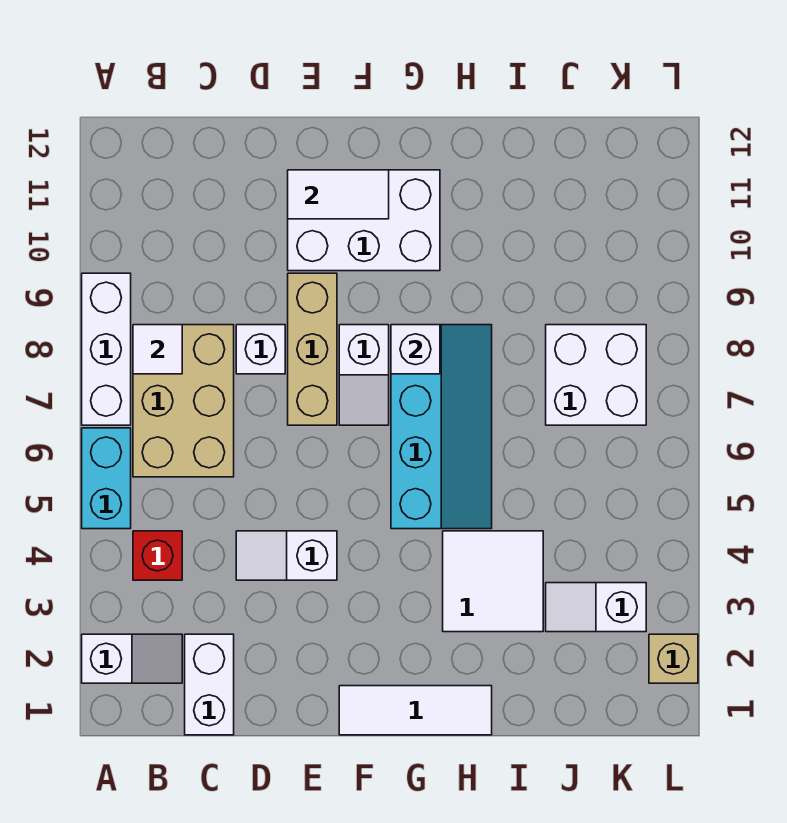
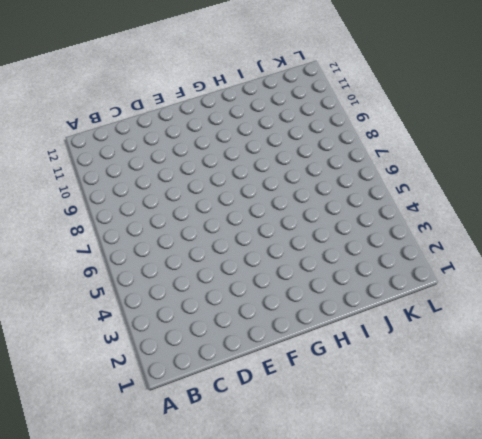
none -> white 1x2 slope [82,634,182,683]
none -> cyan 1x2 brick [82,428,131,529]
none -> white 1x3 brick [82,273,131,425]

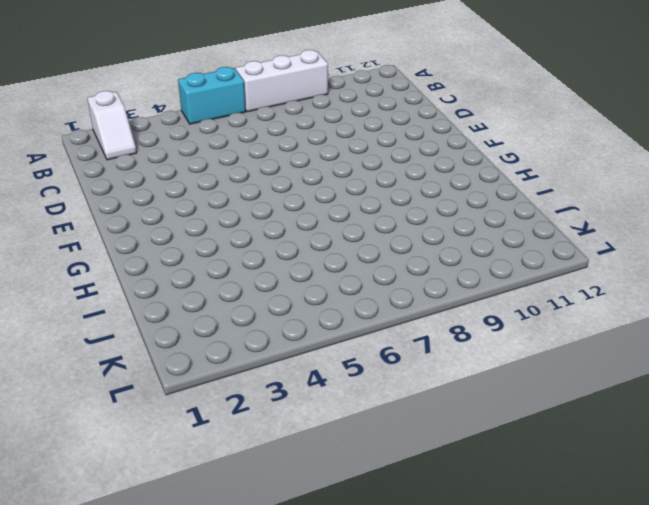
none -> red 1x1 brick [133,531,182,580]
none -> tan 2x3 brick [133,325,234,477]
none -> white 1x2 brick [185,634,234,735]

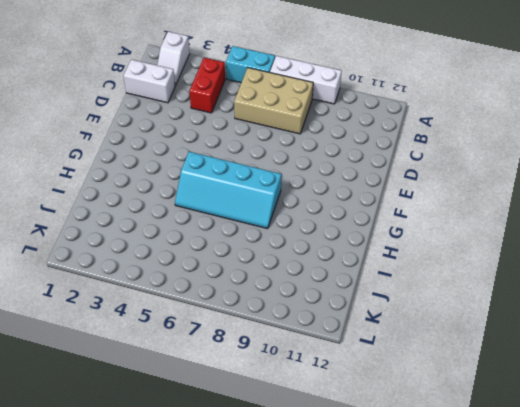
red 1x2 brick [189,58,225,113] -> red 1x1 brick [133,531,182,580]
none -> white 1x2 slope [236,531,337,580]
none -> white 1x1 brick [236,325,285,374]
none -> tan 1x3 brick [288,273,337,425]

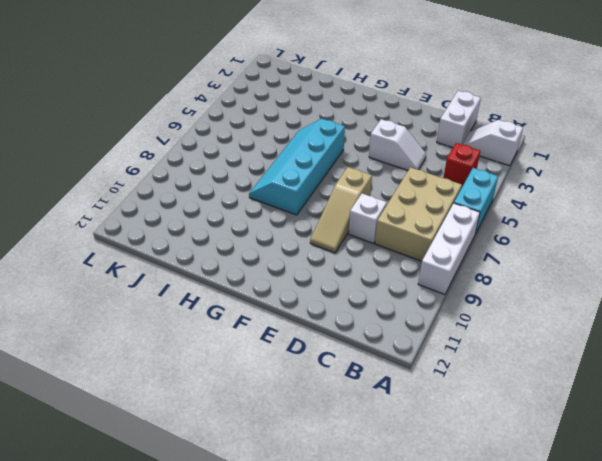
tan 1x3 slope [310,167,372,253] -> tan 1x3 brick [288,273,337,425]
none -> white 2x3 brick [288,170,440,271]
none -> white 1x3 tile [339,686,492,735]
none -> white 1x2 slope [339,325,389,425]

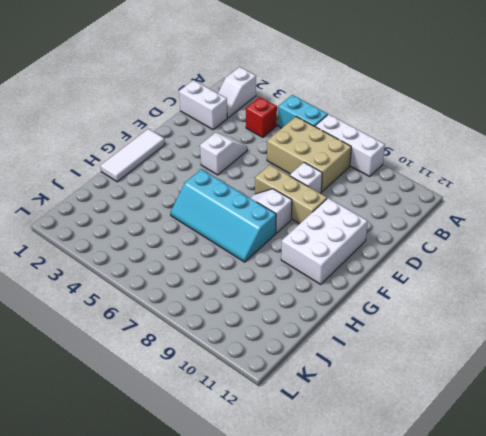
none -> white 2x2 tile [443,531,543,632]
none -> white 1x2 slope [546,583,646,632]
none -> white 2x2 brick [546,325,646,425]

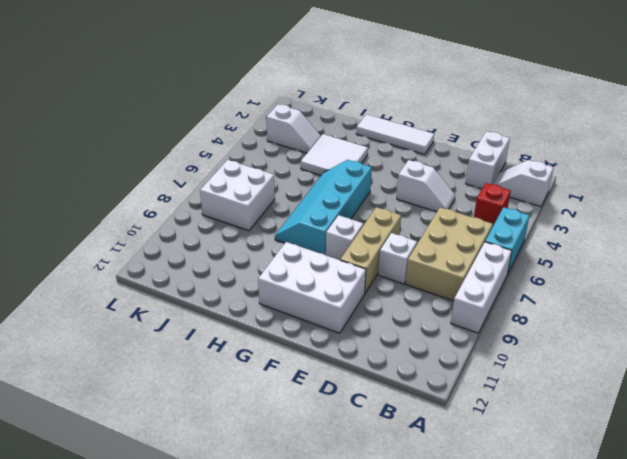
none -> tan 1x1 brick [649,634,698,683]
none -> white 1x1 tile [133,325,182,374]
none -> white 1x2 tile [288,170,389,219]

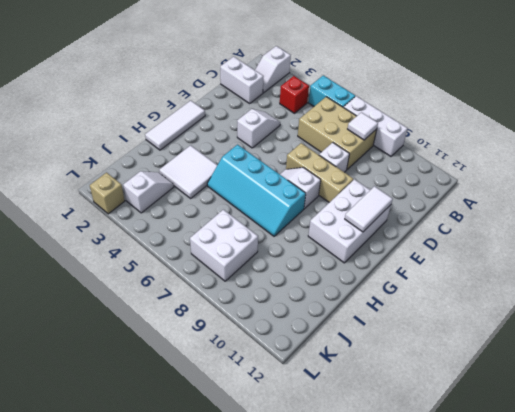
none -> white 1x1 brick [391,325,440,374]

